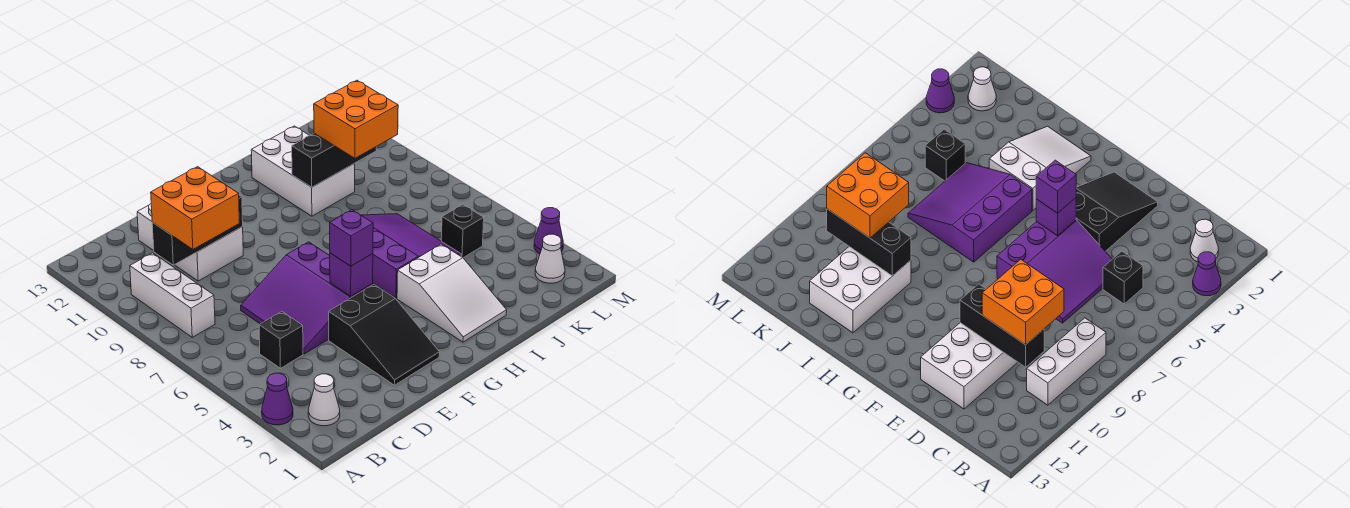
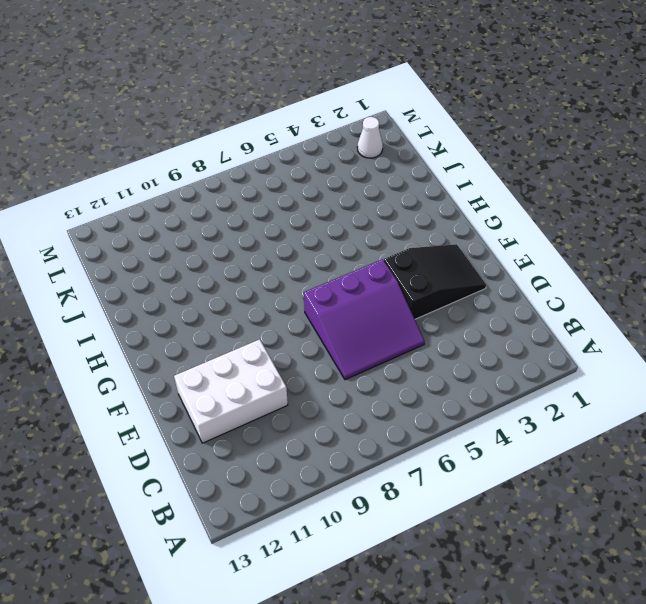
none -> purple 1x1 cone [262,373,293,425]
none -> white 1x1 cone [308,374,340,426]
none -> white 1x3 brick [130,253,215,337]

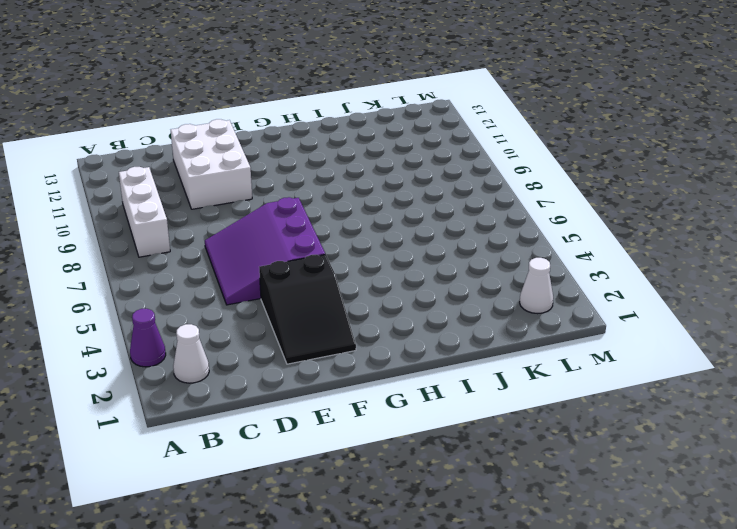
none -> black 1x1 brick [259,311,303,368]
none -> white 2x3 slope [397,244,507,342]
none -> purple 3x3 slope [361,214,461,298]

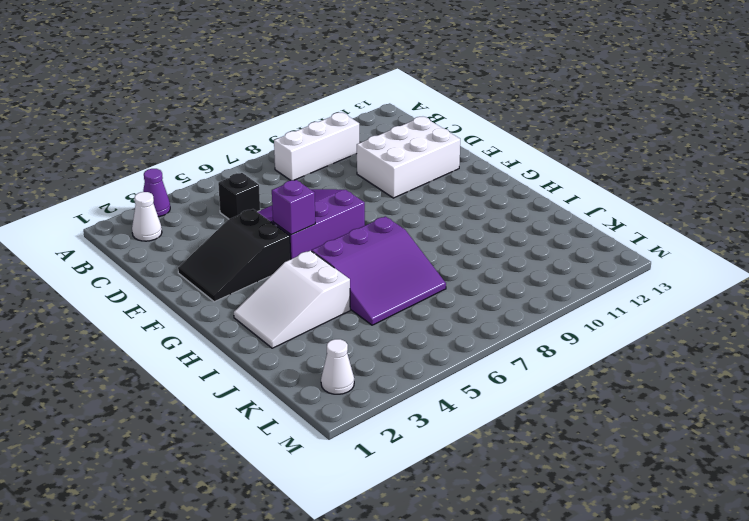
none -> white 2x3 brick [251,126,355,216]
none -> black 1x1 brick [441,204,484,258]
none -> purple 1x1 cone [534,208,563,254]

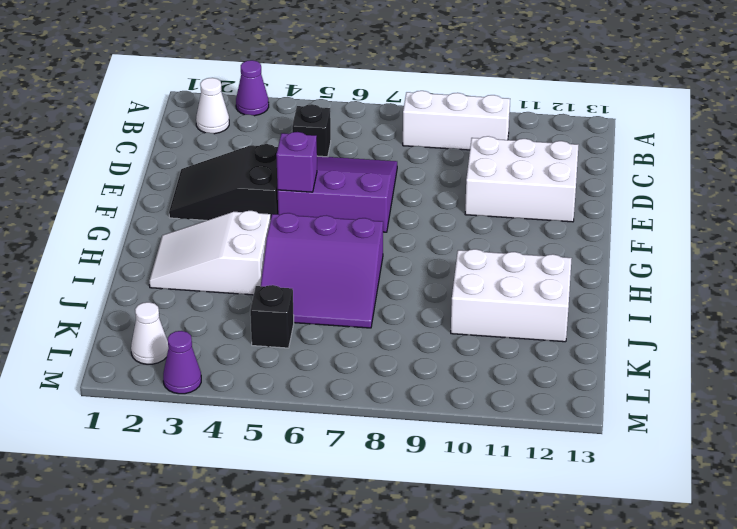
none -> black 1x3 brick [152,195,243,265]
none -> black 1x3 brick [292,133,376,187]
none -> orange 2x2 brick [151,167,239,249]

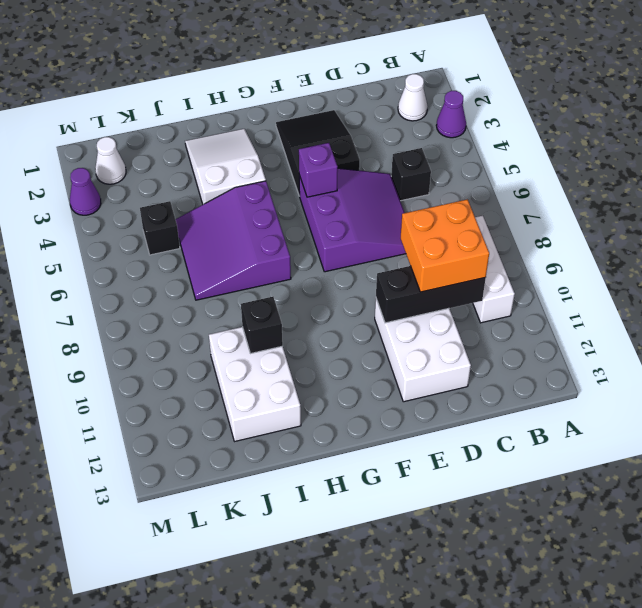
black 1x1 brick [241,297,283,354] -> black 1x3 brick [292,133,376,187]
none -> purple 1x1 brick [330,210,373,266]
none -> orange 2x2 brick [314,80,398,158]

